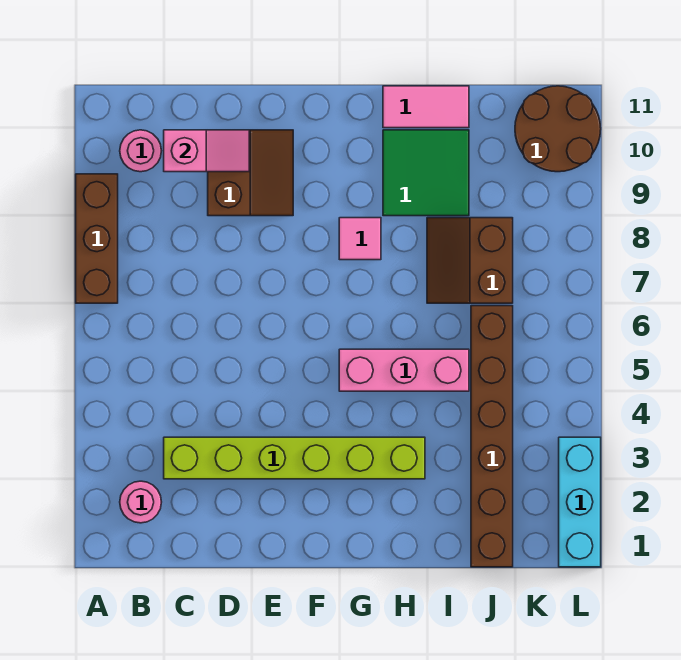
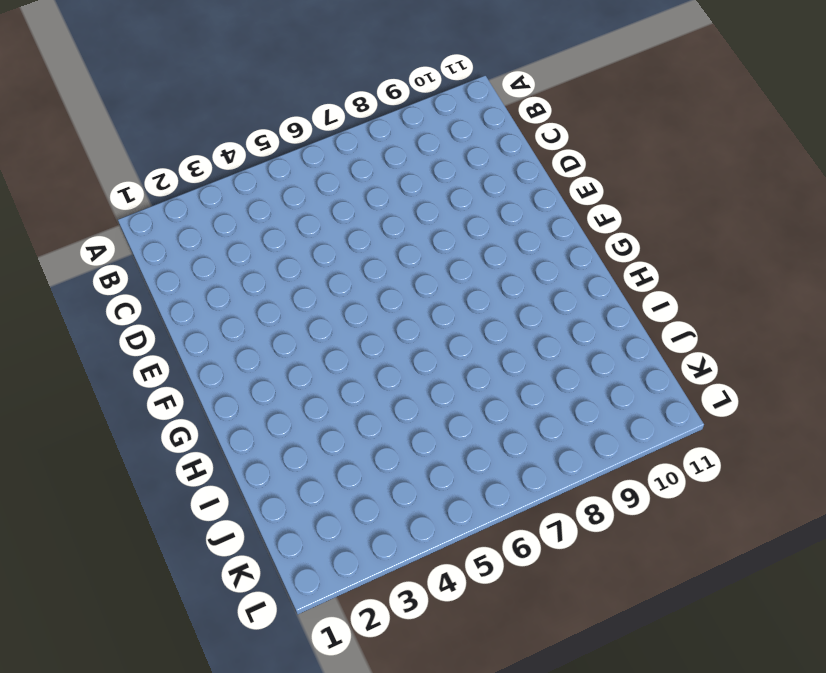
none -> brown 1x3 brick [76,174,118,303]
none -> pink 1x1 round brick [120,481,161,523]
none -> pink 1x1 round brick [120,130,161,172]

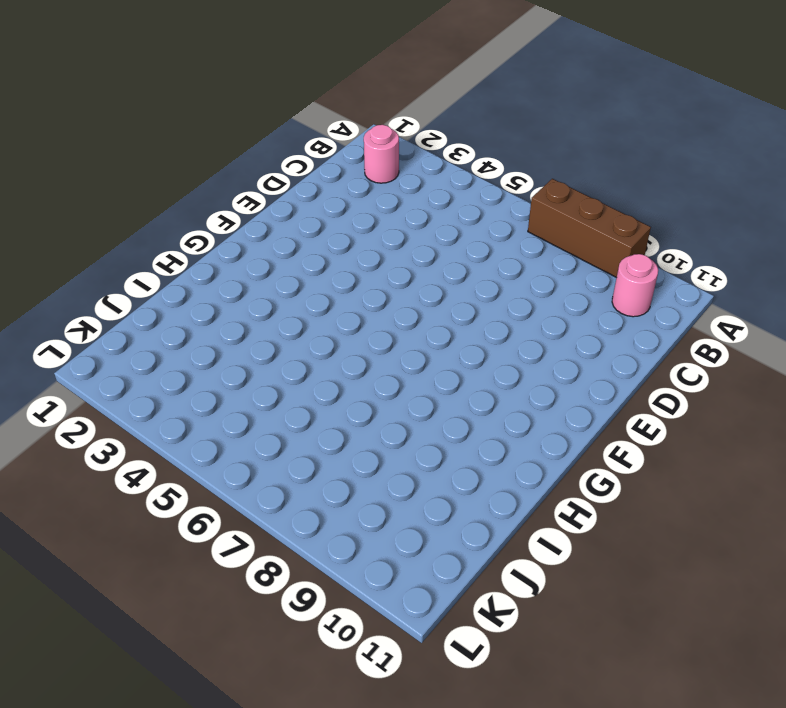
none -> lime 1x6 brick [164,437,425,479]
none -> brown 2x2 slope [208,130,293,216]
none -> pink 1x3 brick [339,349,469,391]

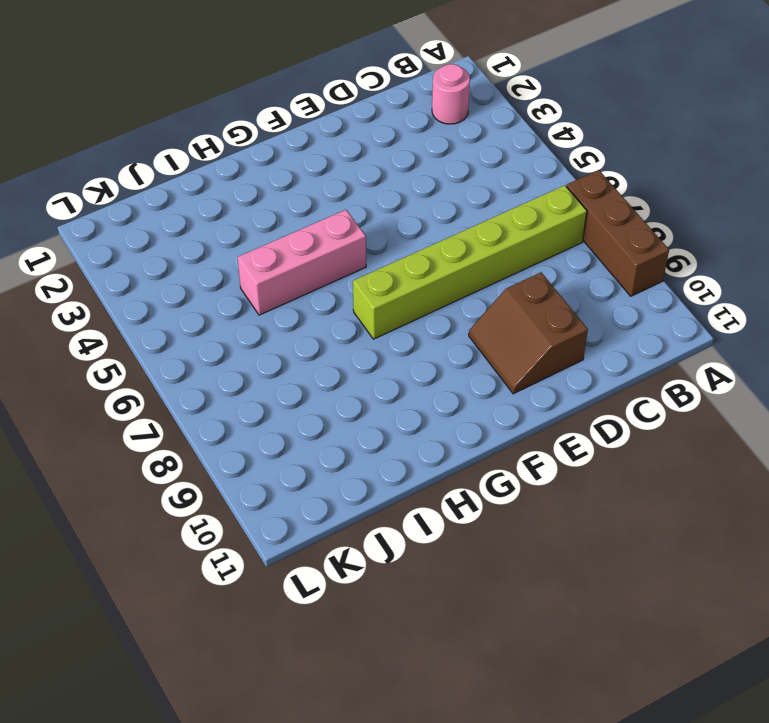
lime 1x6 brick [353,185,587,339] -> lime 1x6 brick moved to [164,437,425,479]
none -> pink 1x1 round brick [120,130,161,172]
none -> pink 1x1 tile [339,218,381,260]
none -> green 2x2 tile [383,130,469,216]

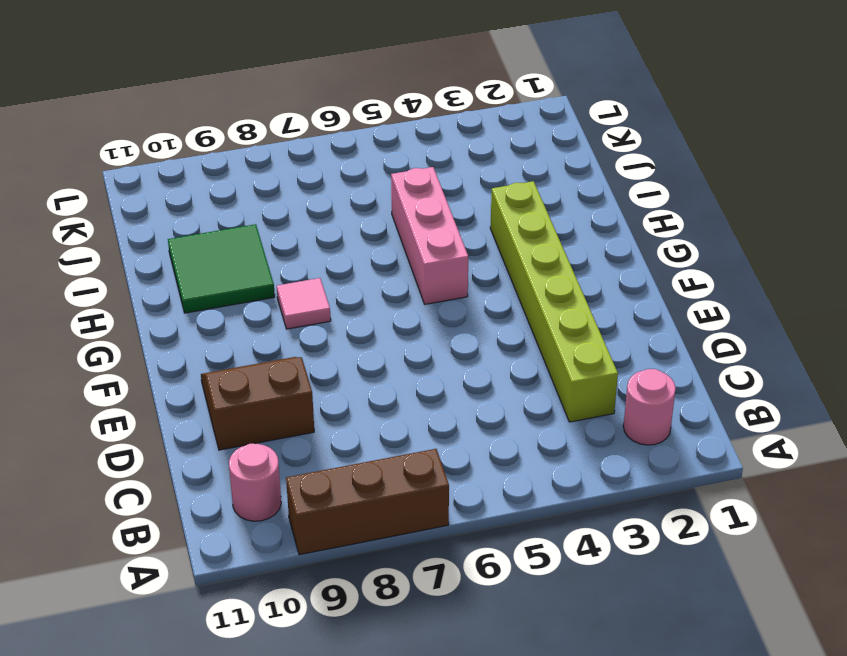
none -> pink 1x2 tile [383,86,469,128]
none -> brown 2x2 slope [427,218,513,303]
none -> brown 1x6 brick [471,306,513,567]

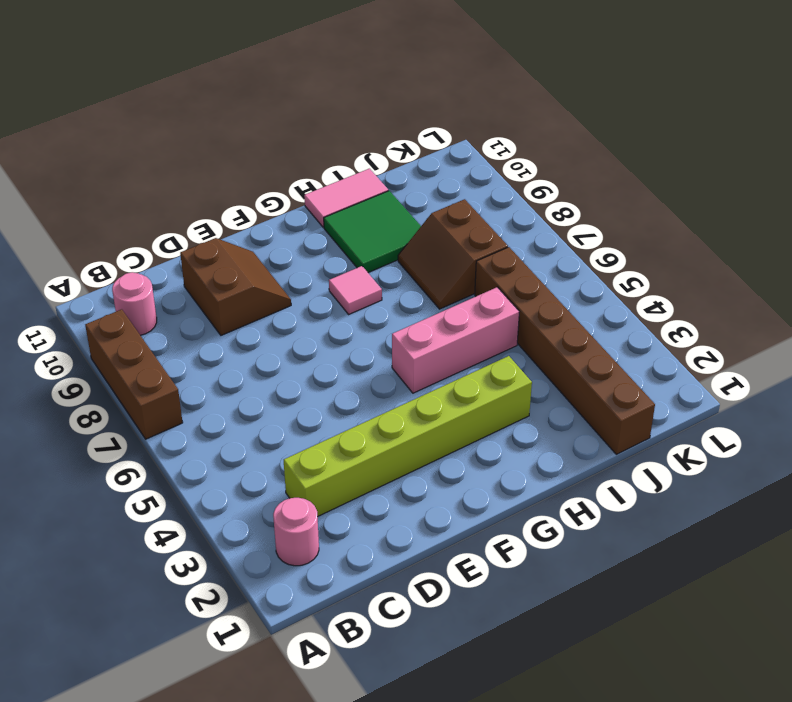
none -> brown 2x2 round brick [515,86,601,172]
none -> cyan 1x3 brick [559,437,601,567]
none -> pink 1x2 slope [164,130,249,172]

